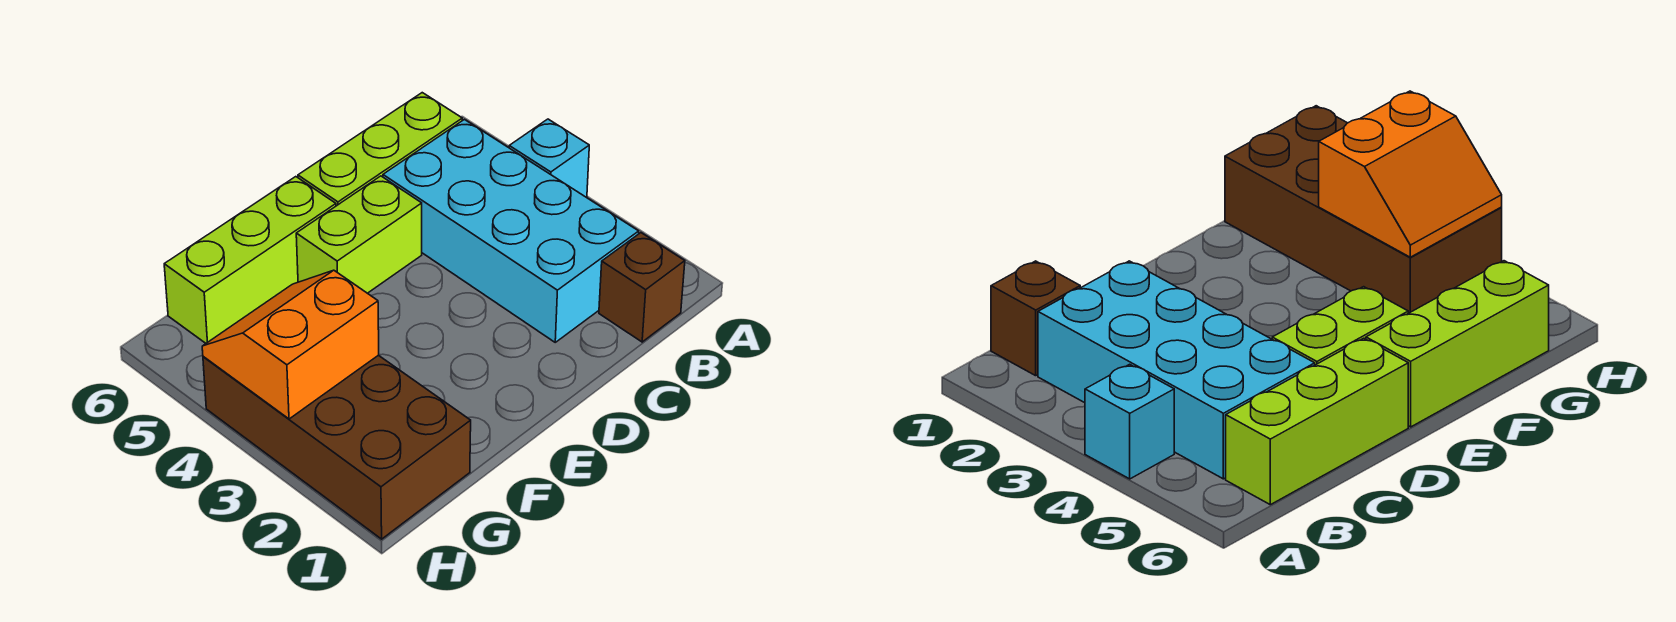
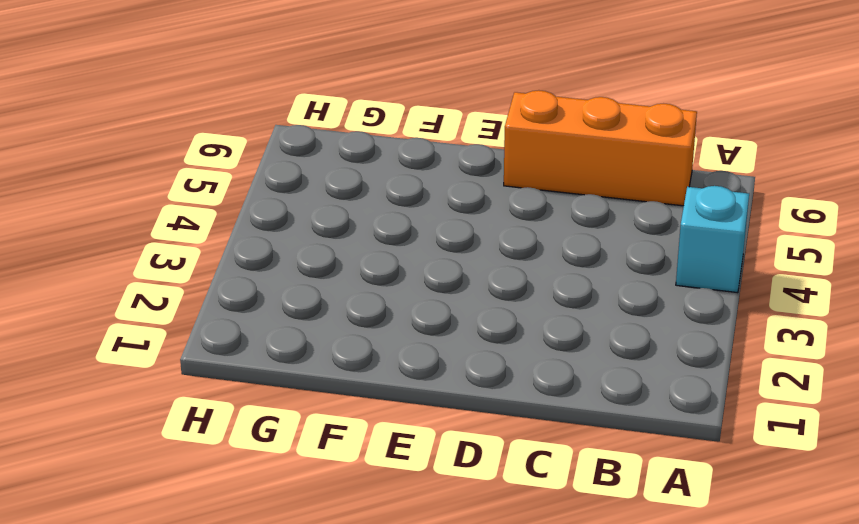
orange 1x3 brick [504,90,697,206] -> lime 1x3 brick [298,93,462,206]
none -> brown 1x1 brick [599,233,685,342]
none -> cyan 2x4 brick [383,120,639,342]

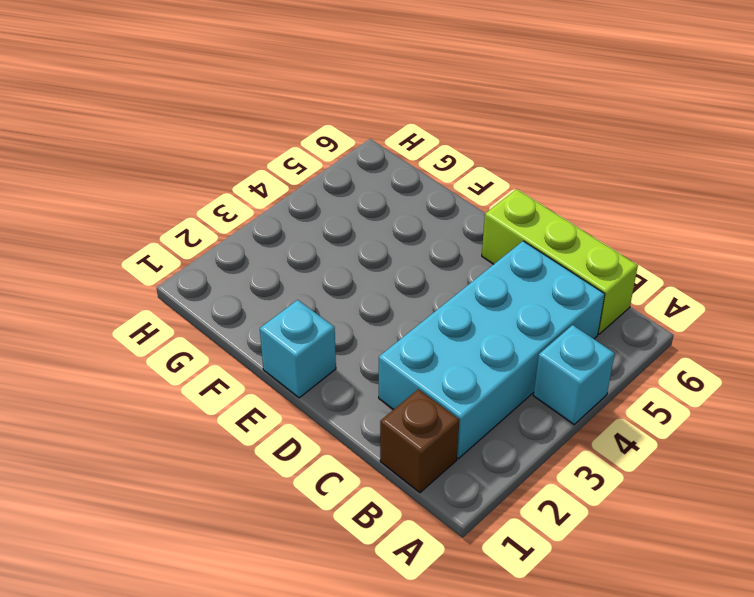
cyan 1x1 brick [260,300,336,398] -> none
none -> lime 1x2 brick [296,176,422,293]
none -> lime 1x3 brick [164,177,336,343]

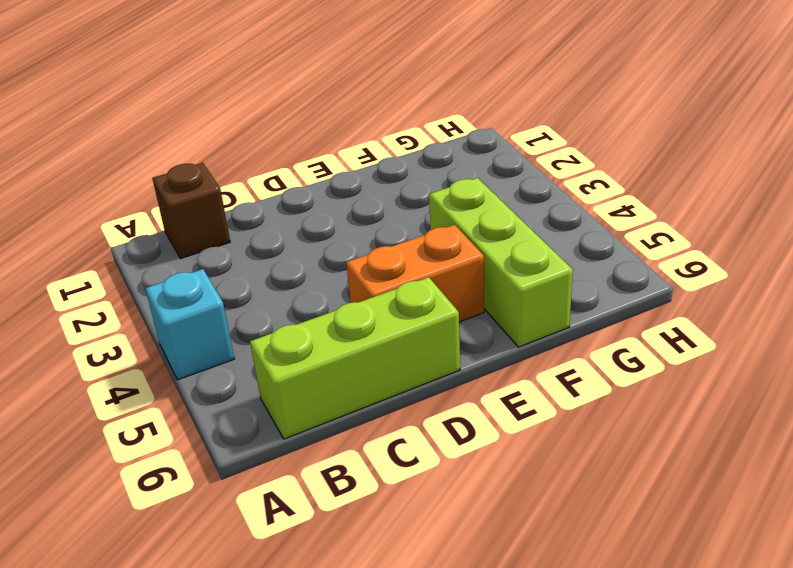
orange 1x2 brick [346,225,484,322] -> lime 1x2 brick [296,176,422,293]
lime 1x3 brick [429,178,573,347] -> lime 1x3 brick turned to [164,177,336,343]
none -> cyan 2x4 brick [383,120,639,342]
none -> brown 2x4 brick [203,355,471,539]

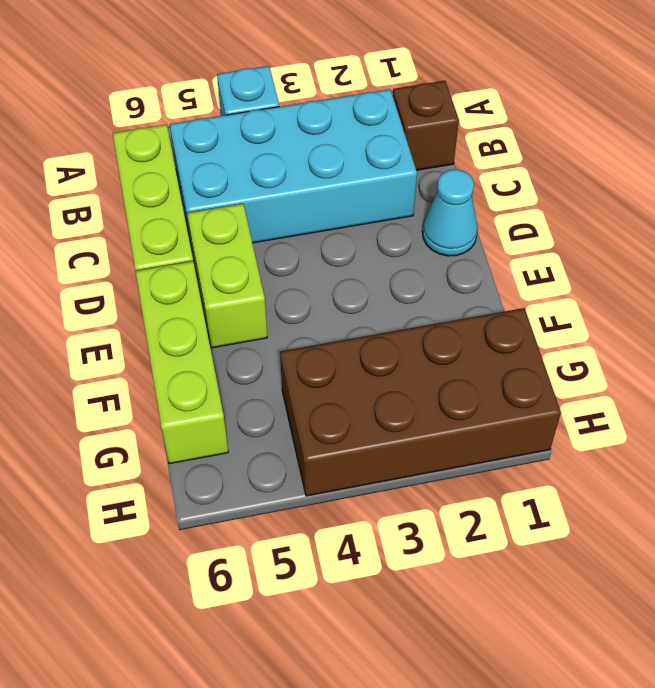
cyan 1x1 cone [422,169,478,256] -> none
none -> orange 2x2 slope [202,270,379,419]

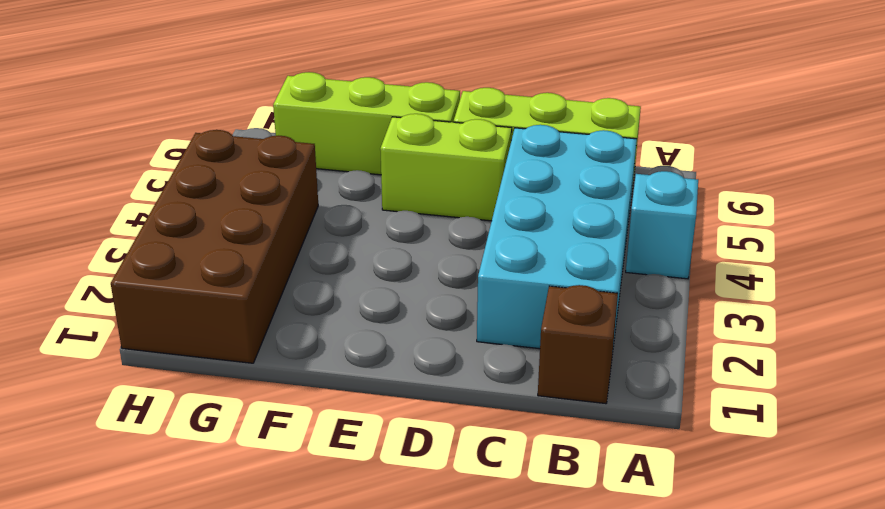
none -> orange 2x2 slope [202,270,379,419]

